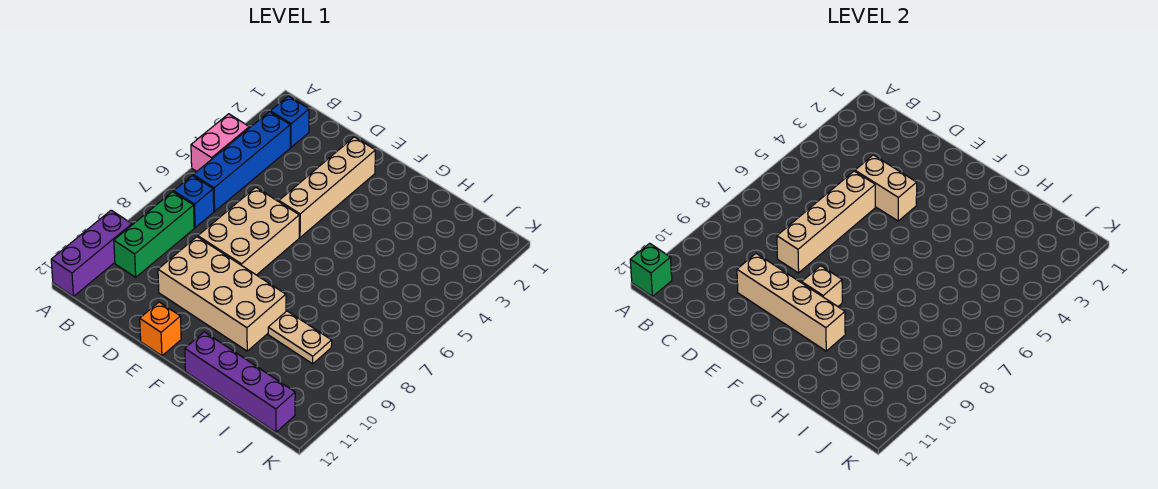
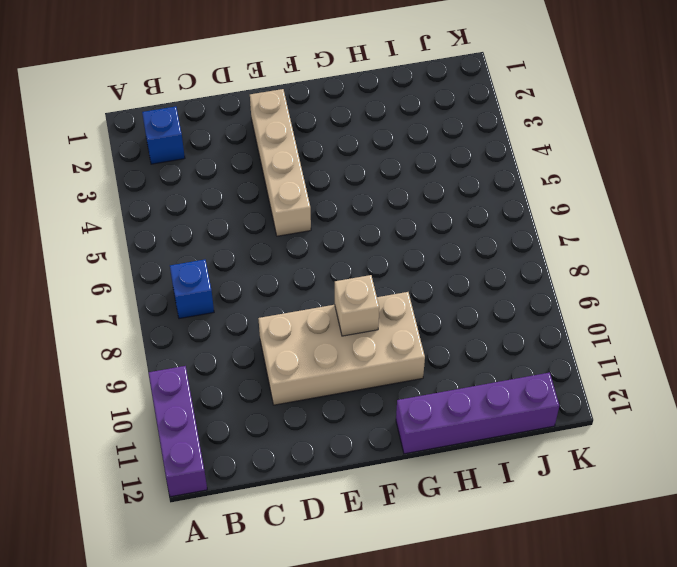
none -> pink 1x2 brick [191,114,249,171]
none -> blue 1x4 brick [193,112,290,211]
none -> green 1x3 brick [114,192,194,277]

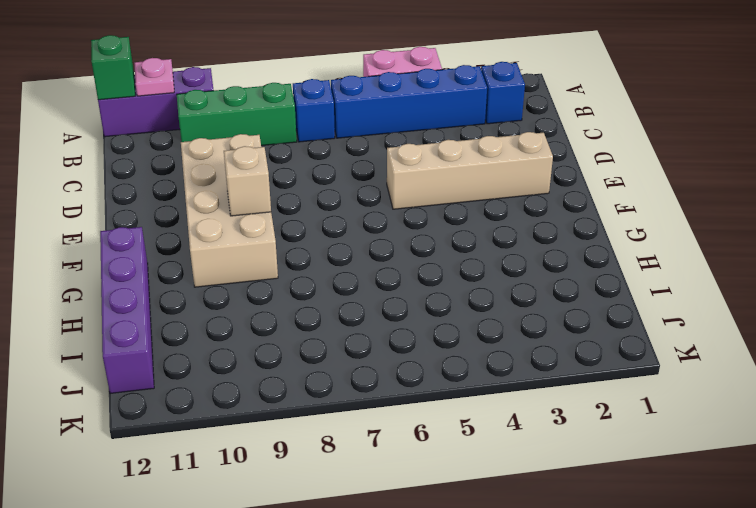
pink 1x1 plate [134,58,174,96] -> none
none -> tan 2x3 brick [198,187,299,275]
none -> orange 1x1 brick [140,302,181,356]
none -> tan 1x2 plate [268,311,332,364]

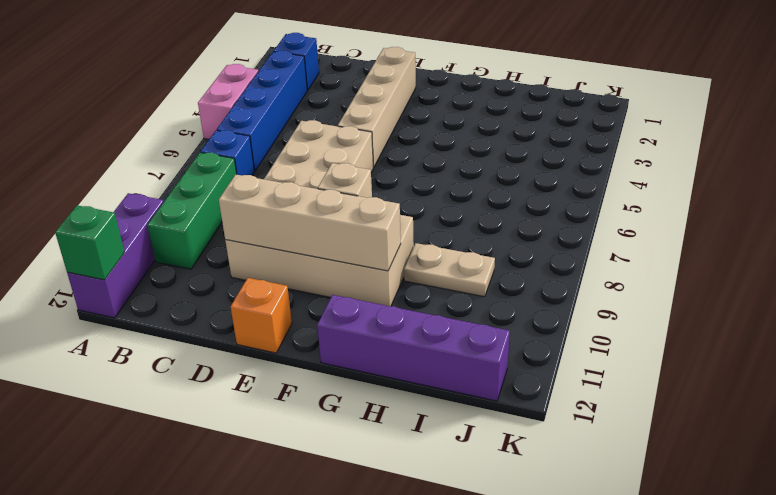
none -> tan 1x2 brick [855,155,917,221]
none -> tan 1x4 brick [777,171,875,273]

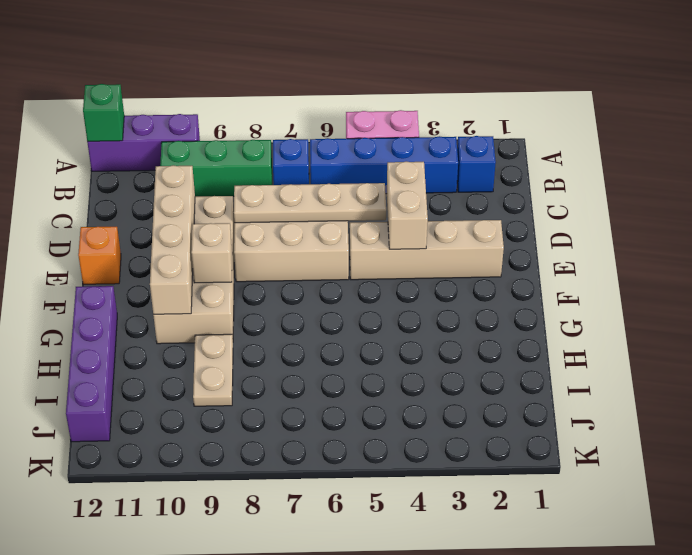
tan 1x4 plate [234,183,386,223] -> tan 1x4 brick [777,171,875,273]

